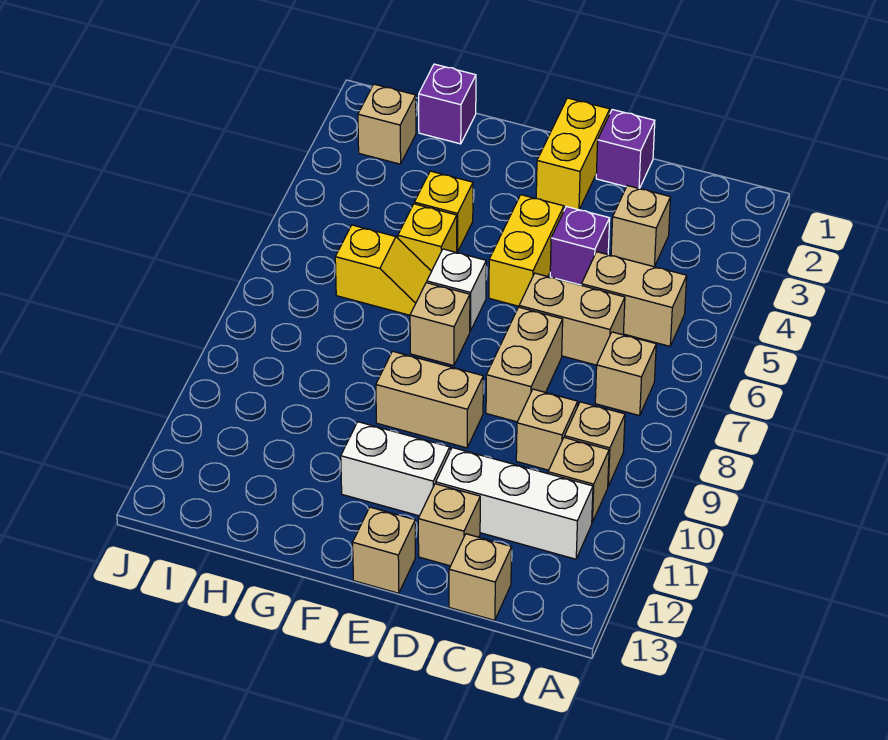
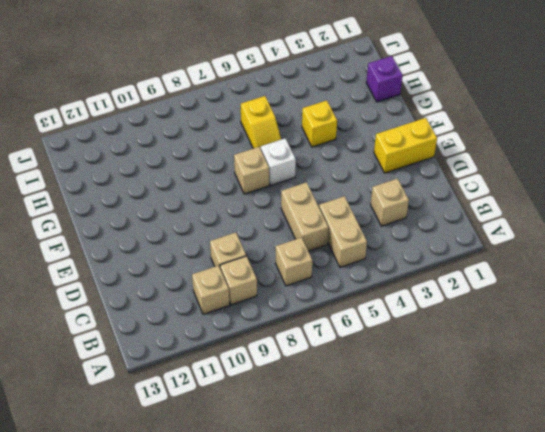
none -> white 1x3 brick [436,448,593,559]
none -> tan 1x1 brick [449,534,512,620]
none -> purple 1x1 brick [596,110,655,189]

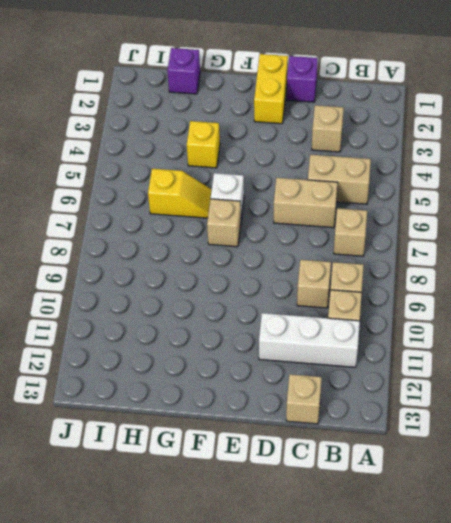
none -> purple 1x1 brick [550,207,610,285]
none -> tan 1x2 brick [486,307,563,422]
none -> tan 1x1 brick [418,484,480,566]

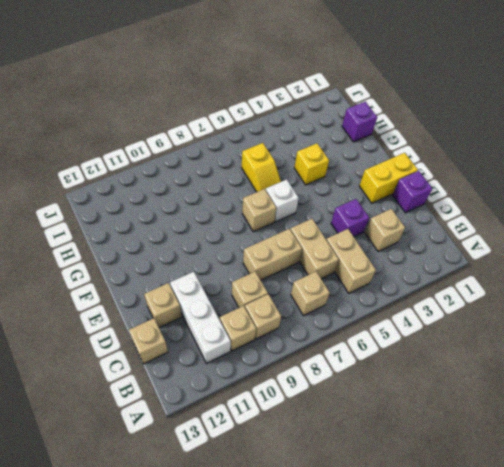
none -> yellow 1x2 brick [489,195,564,306]
none -> tan 1x2 brick [376,351,483,448]
none -> white 1x2 brick [341,422,450,516]

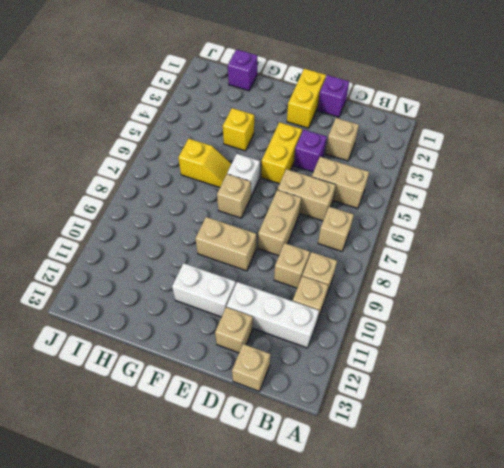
none -> tan 1x1 brick [353,507,415,593]
none -> yellow 1x1 brick [398,204,457,271]
none -> tan 1x1 brick [358,84,416,164]

